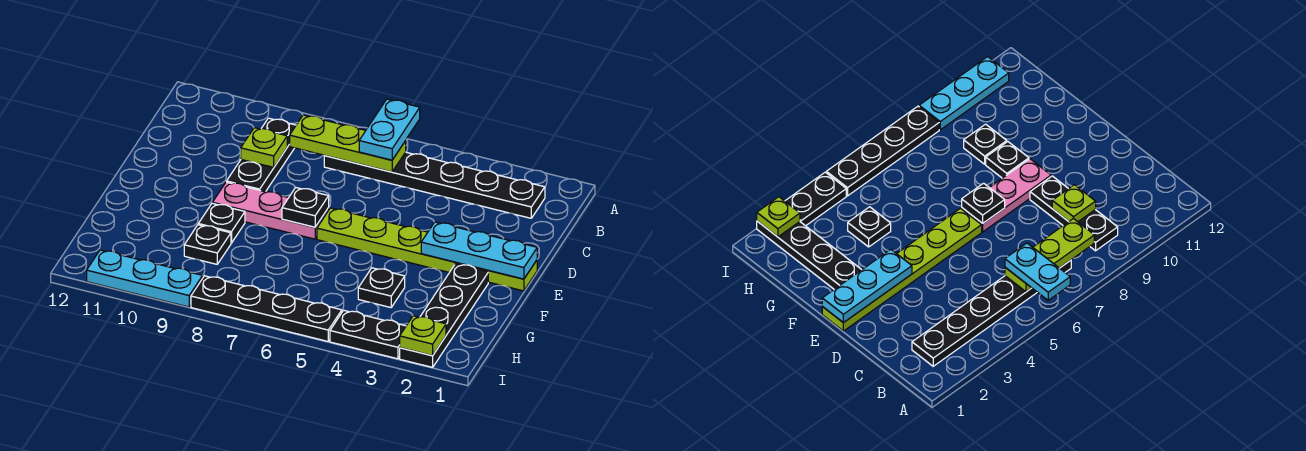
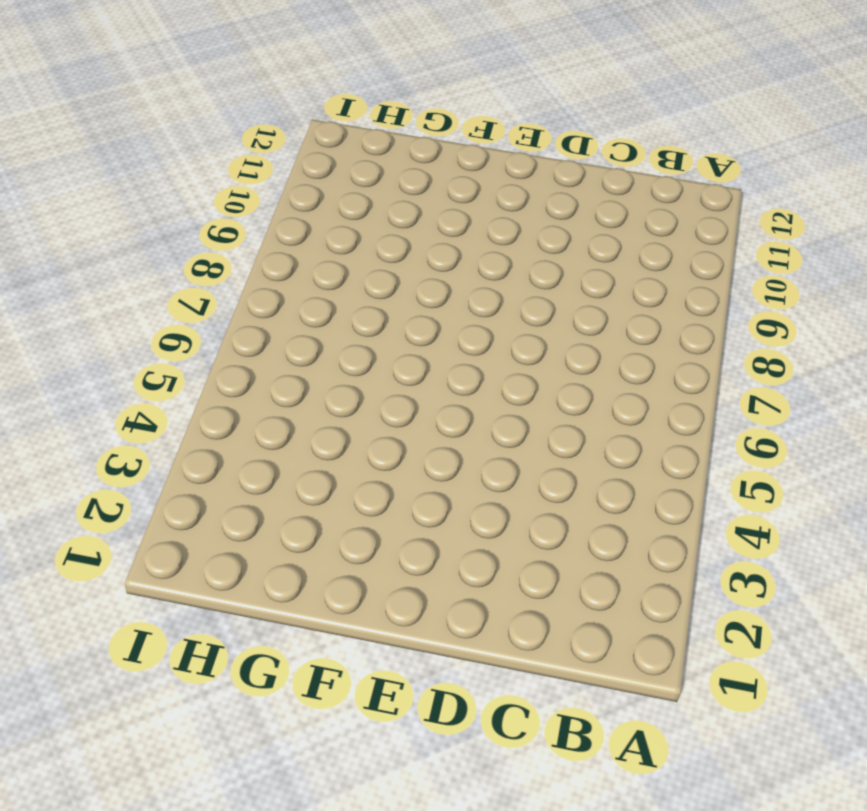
none -> black 1x6 plate [324,152,545,218]
none -> black 1x3 plate [227,118,296,192]
none -> lime 1x6 plate [317,208,537,291]

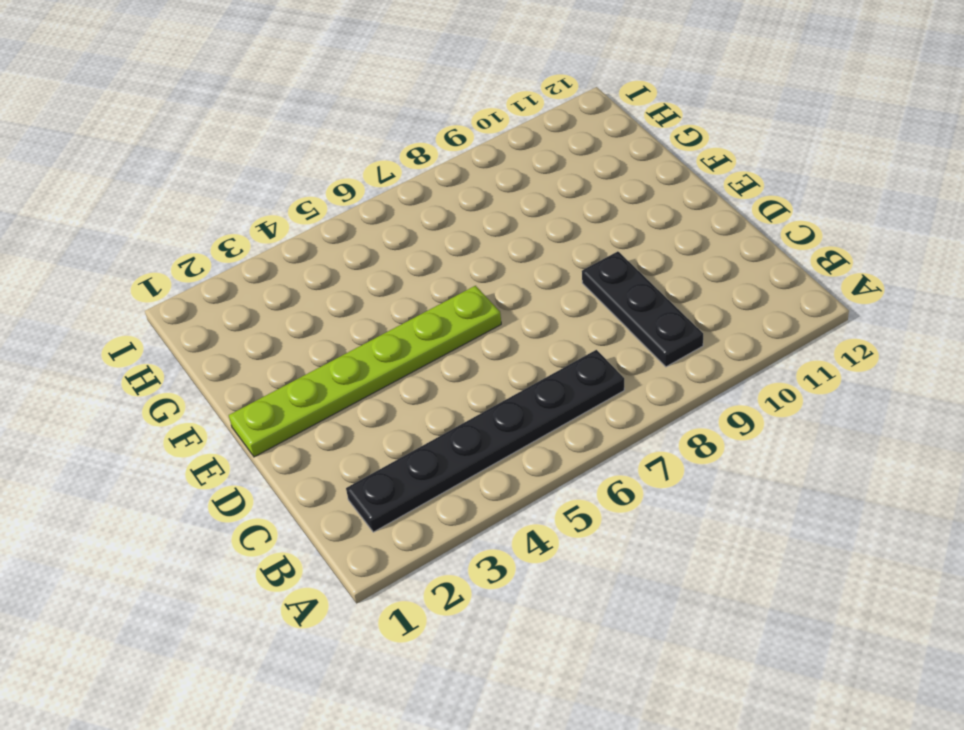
none -> pink 1x3 plate [213,182,329,239]
none -> black 1x4 plate [400,264,488,367]
none -> black 1x1 plate [198,203,245,243]

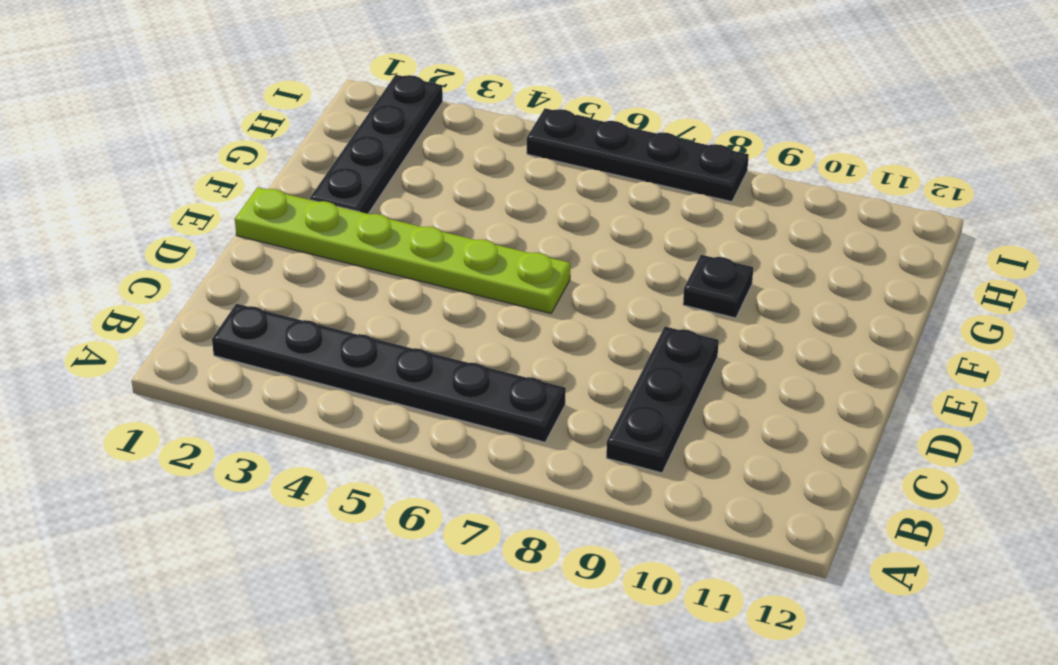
none -> pink 1x3 plate [213,182,329,239]
none -> black 1x1 plate [358,268,405,307]
none -> black 1x1 plate [184,225,231,264]

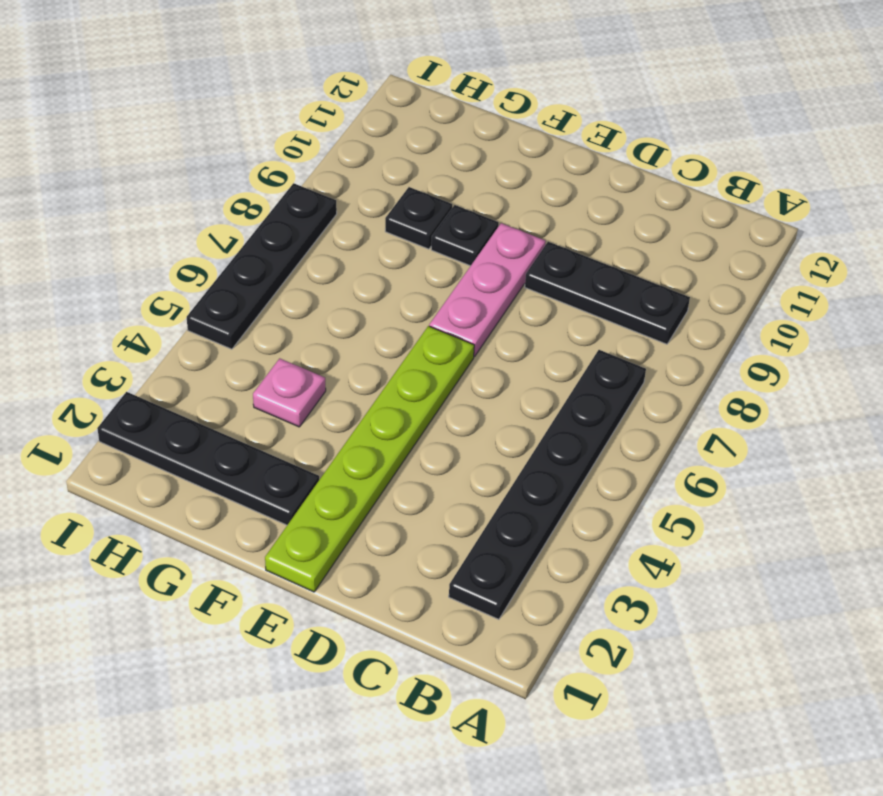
pink 1x1 plate [253,358,326,427] -> black 1x1 plate [358,268,405,307]
none -> black 1x2 plate [330,310,406,359]
none -> cyan 1x3 plate [87,250,203,307]
none -> lime 1x3 plate [290,115,406,172]

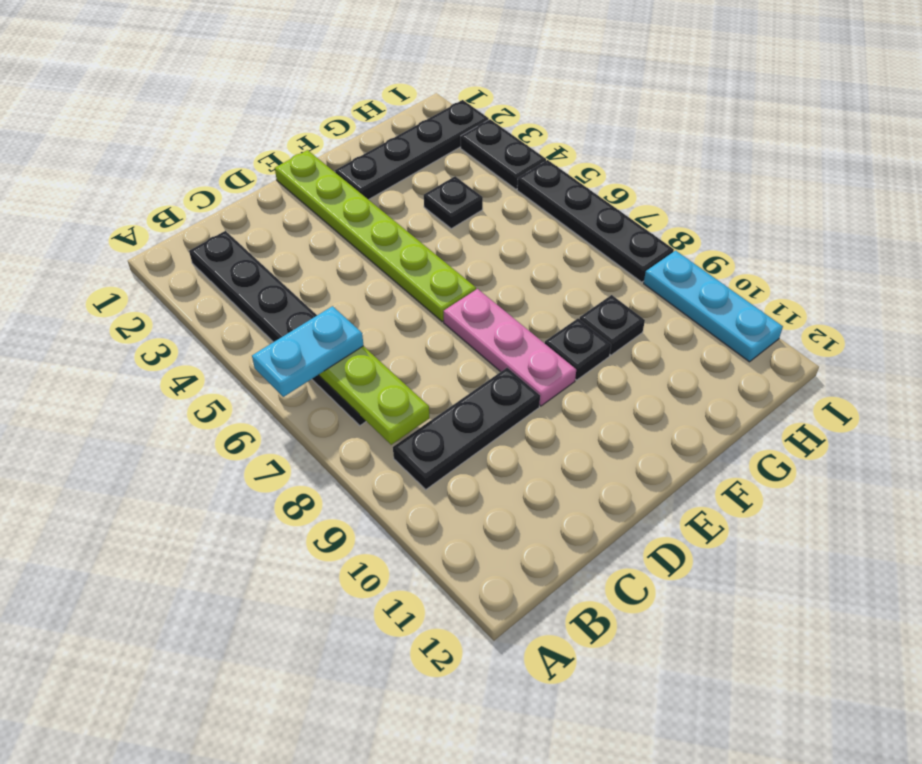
none -> lime 1x1 plate [241,128,287,167]
none -> cyan 1x3 plate [421,222,537,279]
none -> black 1x1 plate [282,187,329,227]

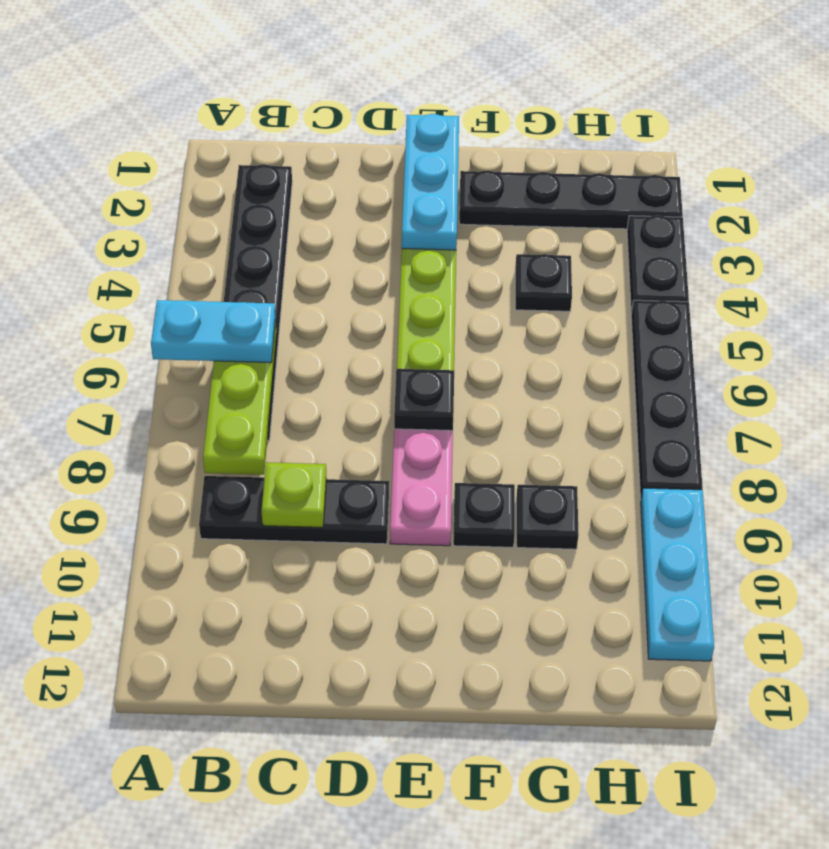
none -> lime 1x1 plate [400,316,446,356]

